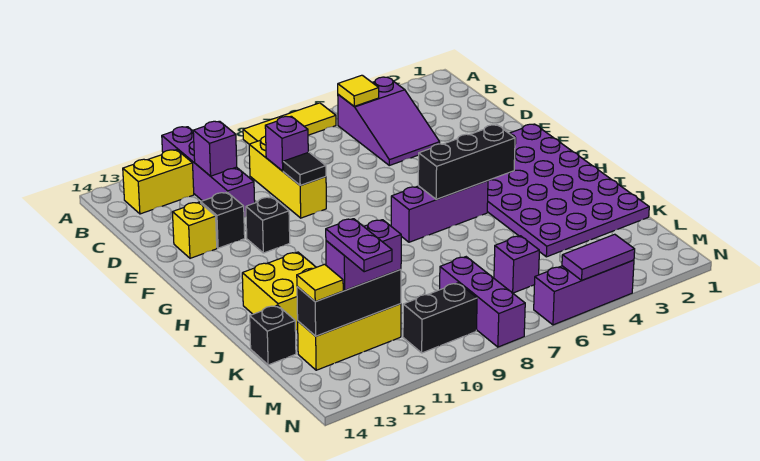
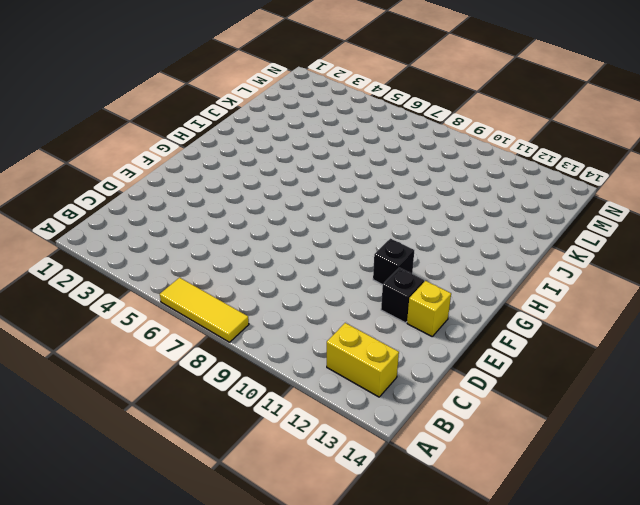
none -> purple 1x4 brick [162,127,255,217]
none -> purple 2x3 slope [338,77,440,165]
none -> yellow 1x3 brick [249,136,326,218]

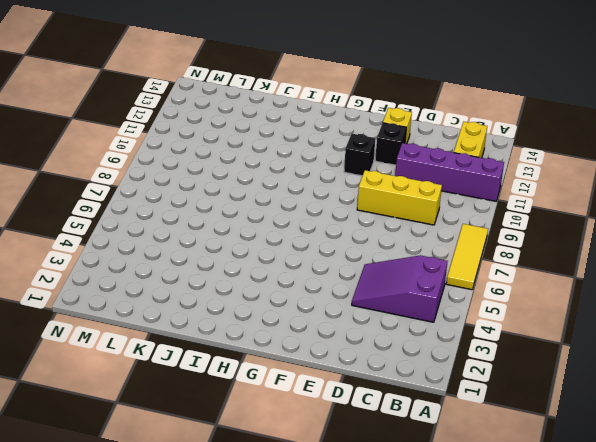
none -> purple 4x6 plate [487,124,649,257]
none -> purple 1x3 brick [391,181,488,242]
none -> yellow 2x2 brick [242,252,316,331]

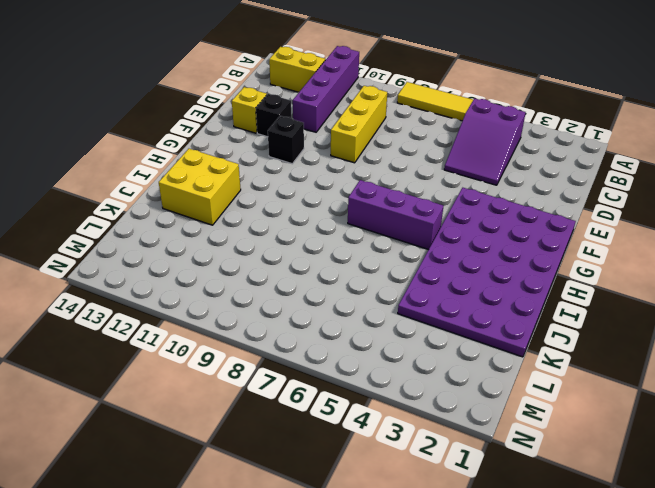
none -> black 1x1 brick [250,305,296,365]
none -> purple 1x1 brick [494,236,539,293]
none -> purple 1x3 brick [440,257,525,347]

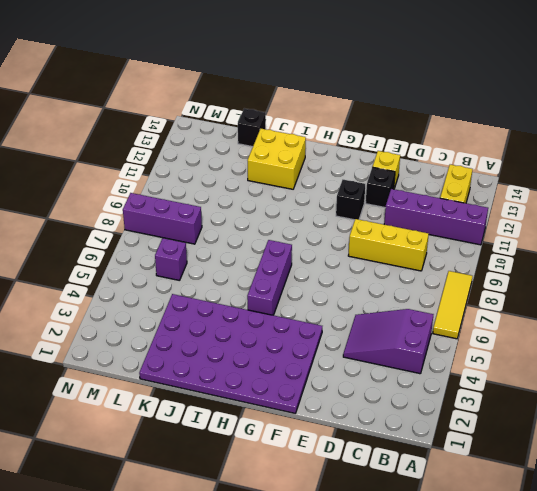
none -> yellow 1x3 brick [298,304,401,370]
none -> black 1x2 brick [403,283,477,353]
none -> purple 1x3 brick [534,260,634,325]

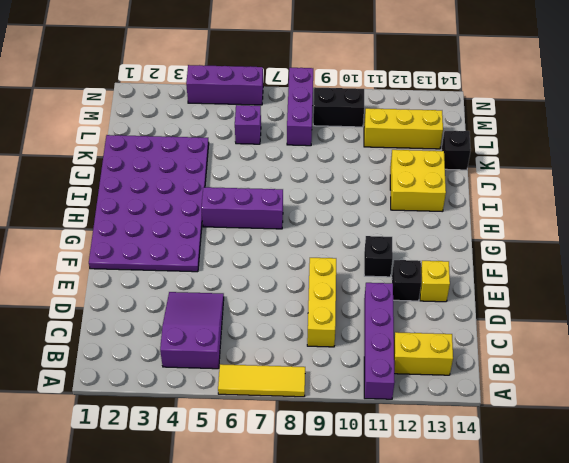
none -> yellow 1x1 tile [338,75,379,106]
none -> purple 1x1 brick [193,121,237,176]
none -> purple 1x1 brick [265,116,308,171]

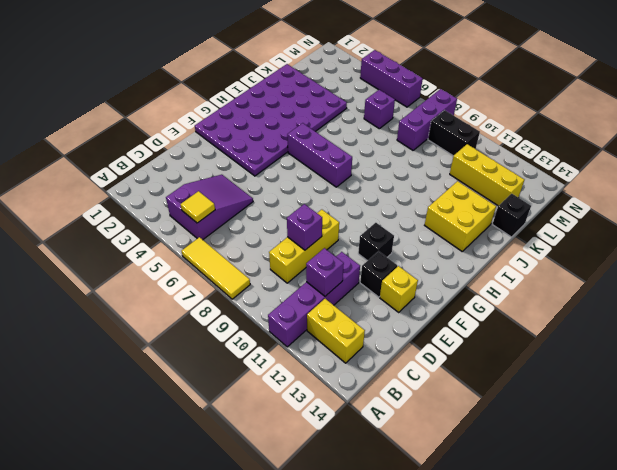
none -> black 1x1 tile [283,152,326,185]
none -> black 1x3 brick [418,125,515,200]
none -> black 1x3 brick [297,269,401,336]

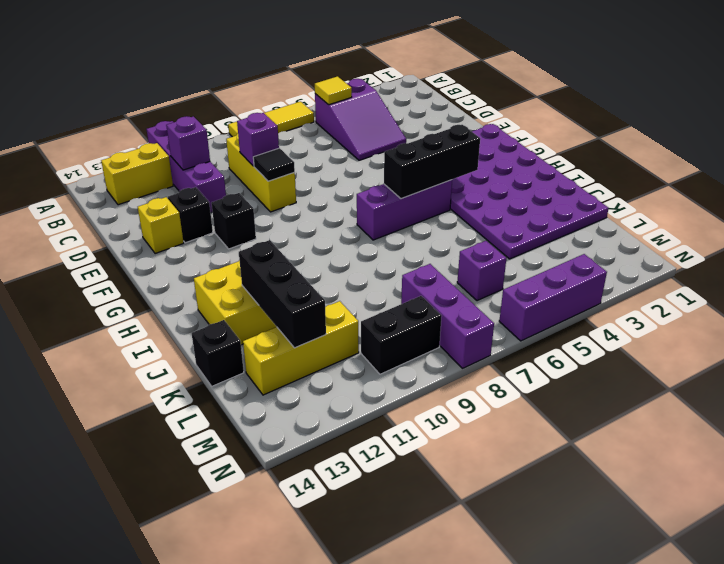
black 1x3 brick [239,240,326,348] -> black 1x3 brick turned to [297,269,401,336]
none -> purple 1x2 tile [562,234,635,280]
none -> purple 1x2 brick [326,220,401,290]
none -> yellow 1x1 tile [297,264,343,302]

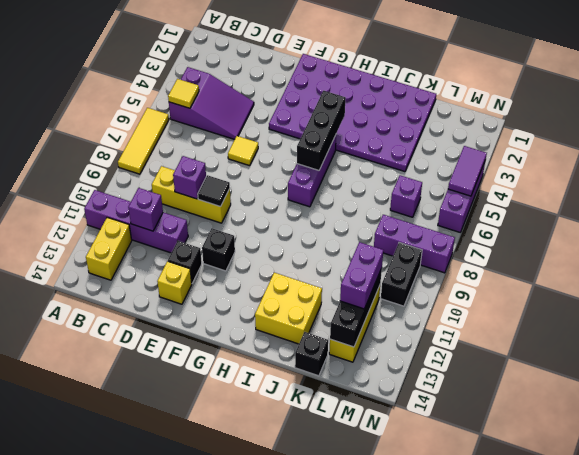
yellow 1x1 tile [228,136,258,166] -> yellow 1x1 tile moved to [297,264,343,302]
none -> purple 1x2 plate [326,219,392,272]

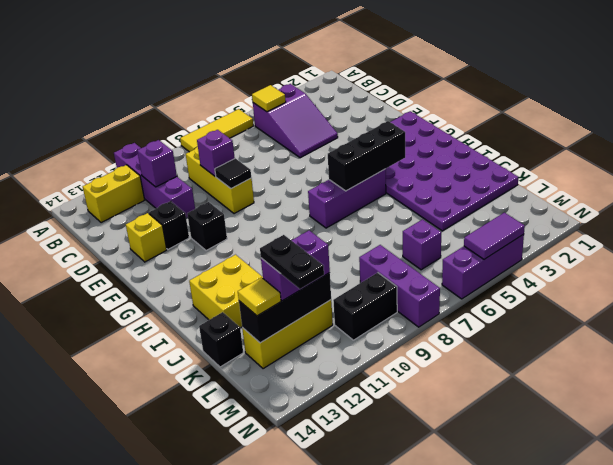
black 1x2 plate [260,235,324,289] -> purple 1x2 plate [326,219,392,272]

